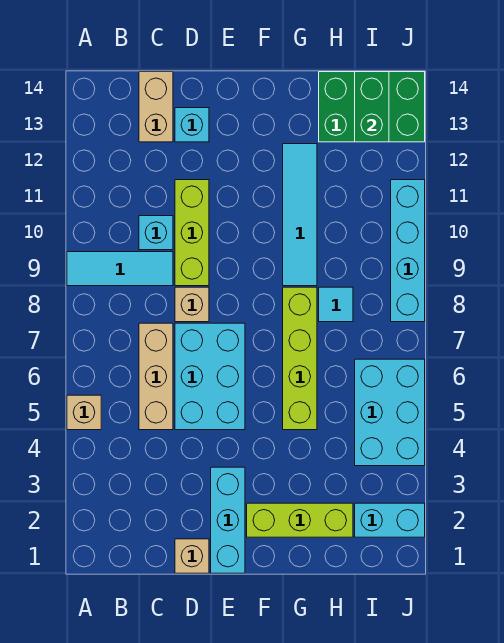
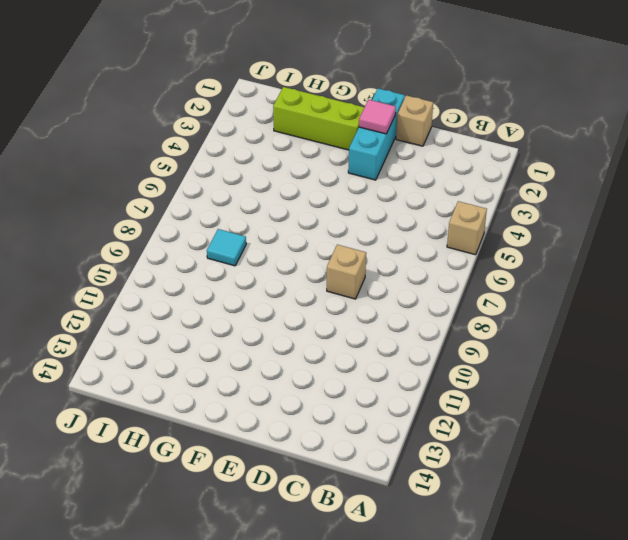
pink 1x1 tile [359,100,396,134] -> none
none -> cyan 1x3 tile [67,252,173,286]
none -> tan 1x3 brick [139,323,173,430]
none -> cyan 1x1 brick [139,216,173,250]

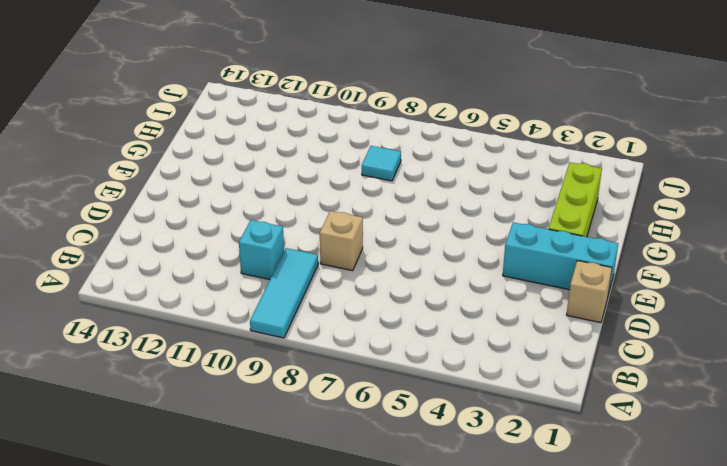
none -> tan 1x1 brick [67,395,101,430]
none -> tan 1x3 brick [139,323,173,430]
none -> tan 1x2 brick [139,72,173,142]

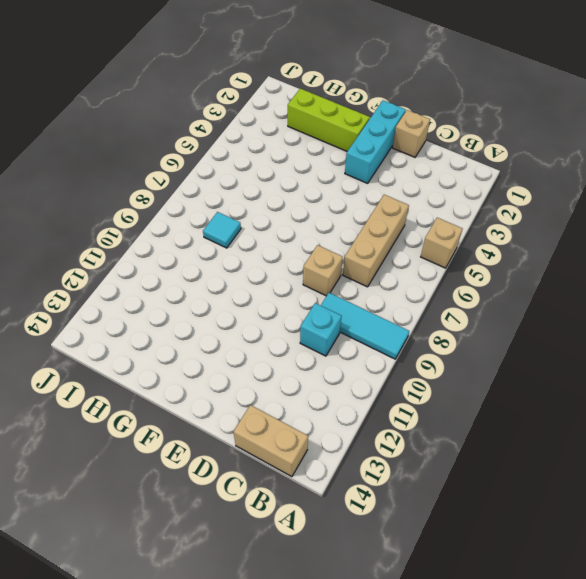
tan 1x2 brick [234,405,308,477] -> tan 1x2 brick turned to [139,72,173,142]
none -> cyan 2x3 brick [175,323,245,430]
none -> lime 1x3 brick [175,180,209,286]
none -> cyan 1x1 brick [175,108,209,142]

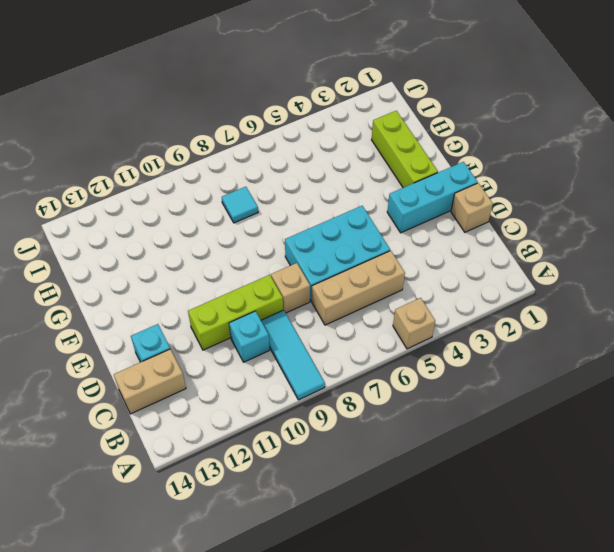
none -> lime 1x4 brick [283,287,317,430]
none -> cyan 1x4 tile [283,144,317,286]
none -> green 2x3 brick [319,72,425,142]

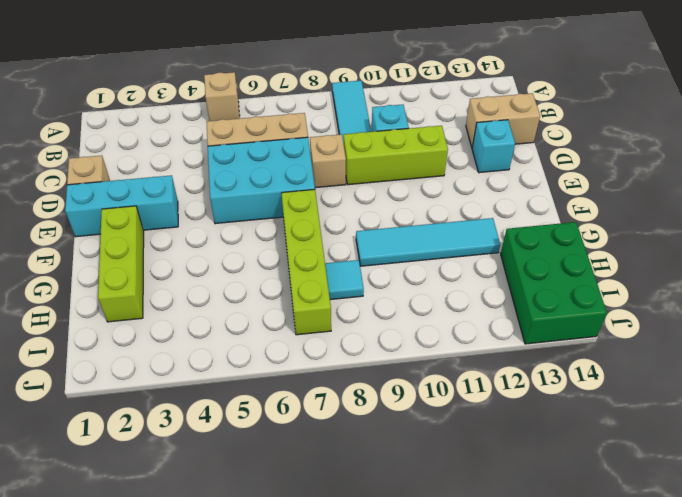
lime 1x4 brick [282,189,331,335] -> lime 1x4 brick turned to [283,287,317,430]
none -> cyan 1x2 brick [355,503,425,537]
none -> cyan 2x3 brick [355,359,425,466]
none -> cyan 1x4 brick [391,180,425,322]

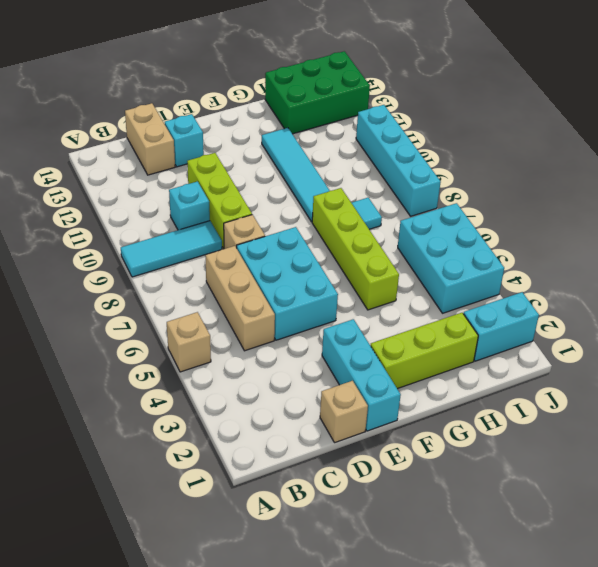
none -> green 1x2 brick [355,72,389,142]

